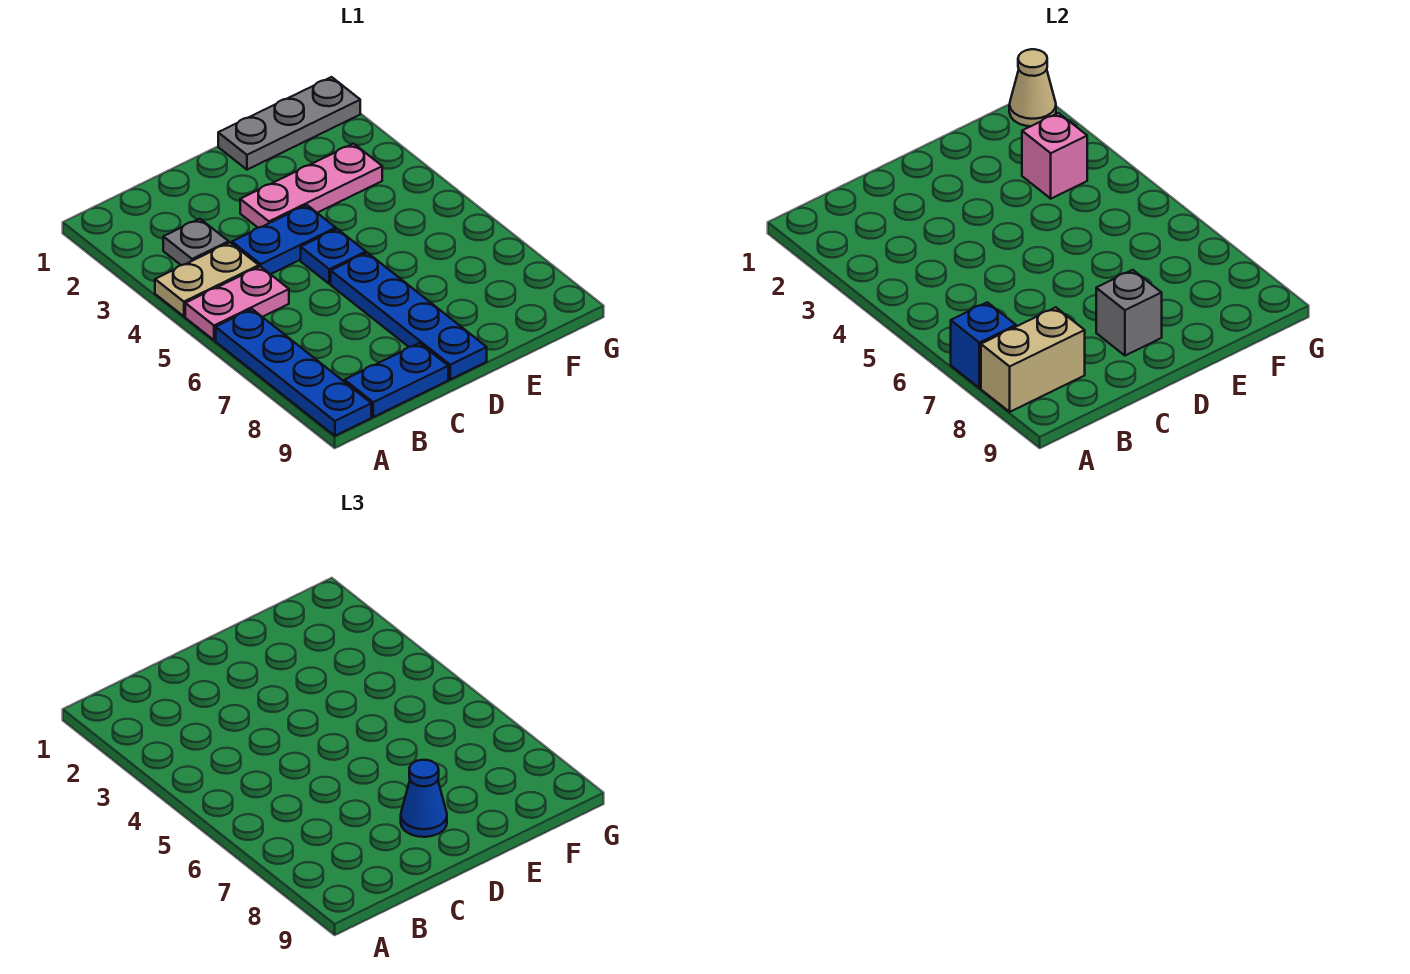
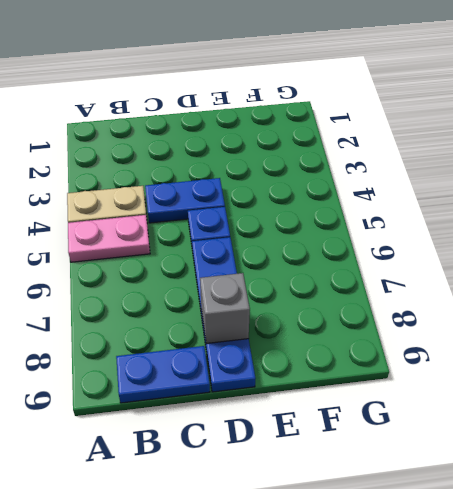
none -> blue 1x4 plate [216,309,371,436]
none -> grey 1x1 plate [163,219,229,265]
none -> pink 1x3 plate [240,144,382,228]

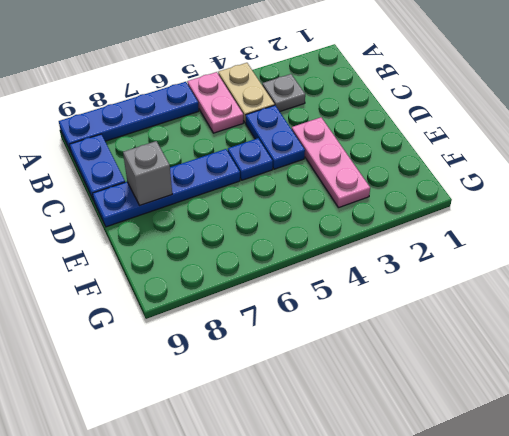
none -> grey 1x3 plate [218,77,360,170]
none -> blue 1x1 brick [951,302,1016,388]
none -> tan 1x2 brick [981,307,1085,412]

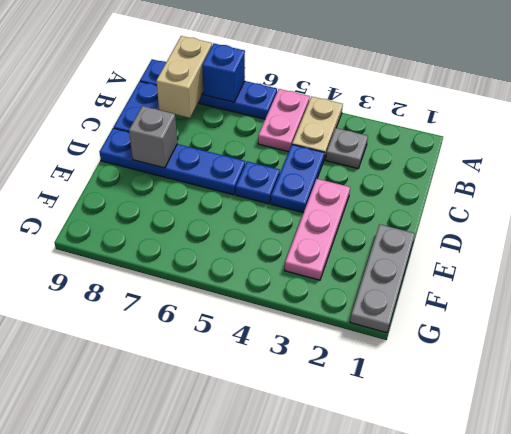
none -> pink 1x1 brick [1022,113,1087,199]
none -> tan 1x1 cone [1009,49,1056,126]
none -> blue 1x1 cone [401,760,447,837]

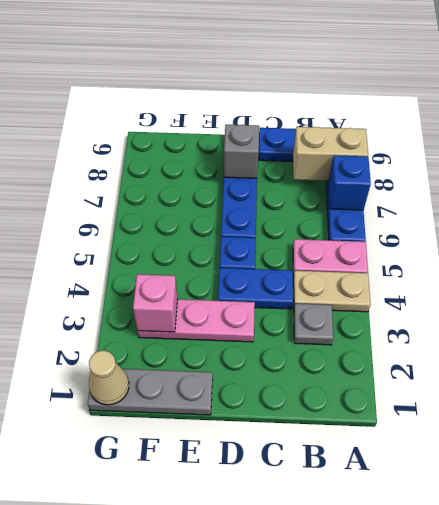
none -> blue 1x1 cone [401,760,447,837]

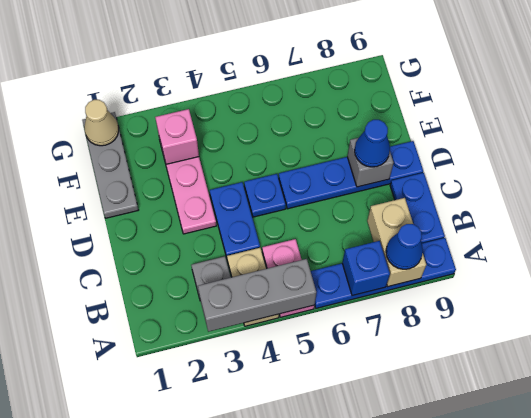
grey 1x3 brick [198,259,316,332] -> none
blue 1x1 cone [386,224,423,269] -> none

